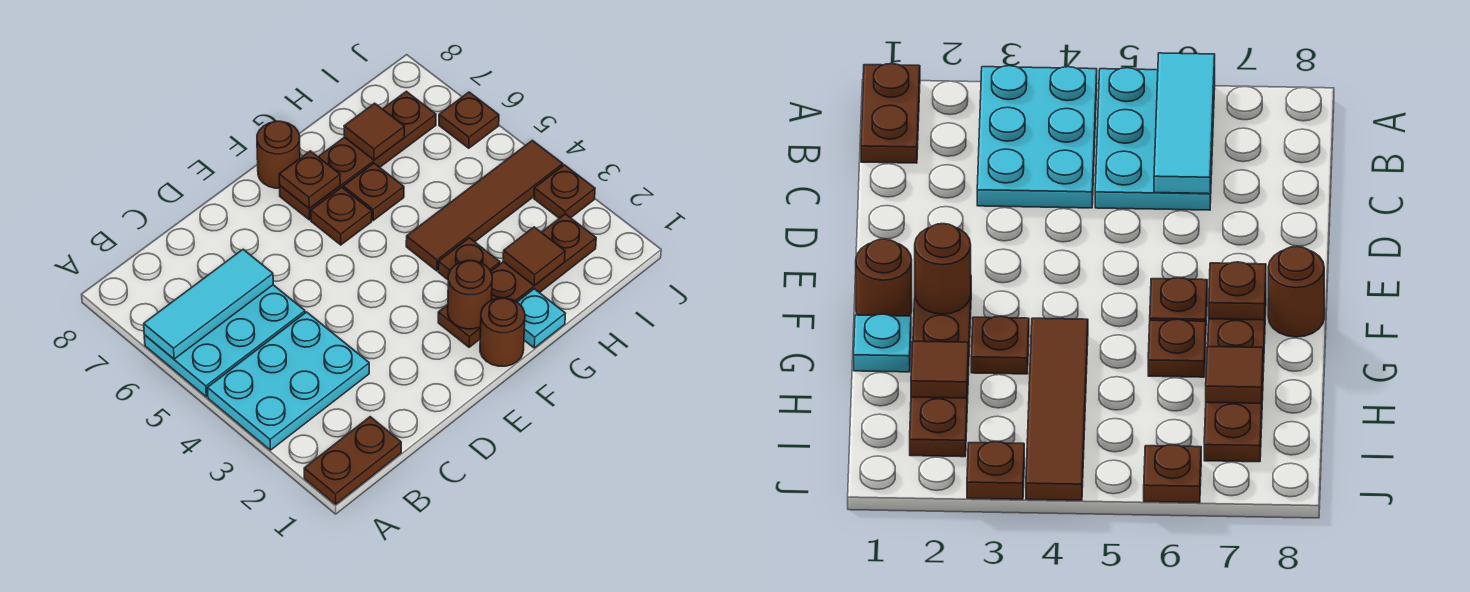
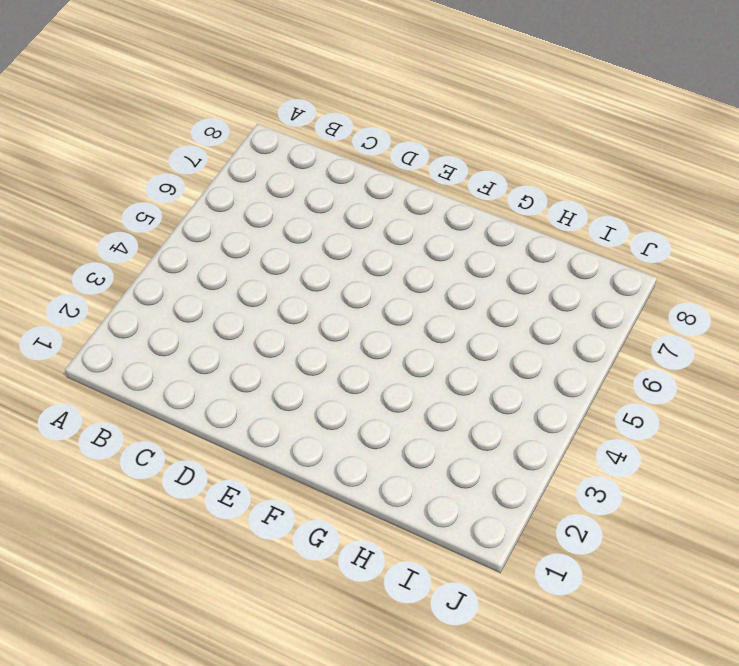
none -> brown 1x2 plate [304,417,401,504]
none -> cyan 2x3 plate [207,312,369,450]
none -> cyan 2x3 plate [144,285,305,397]

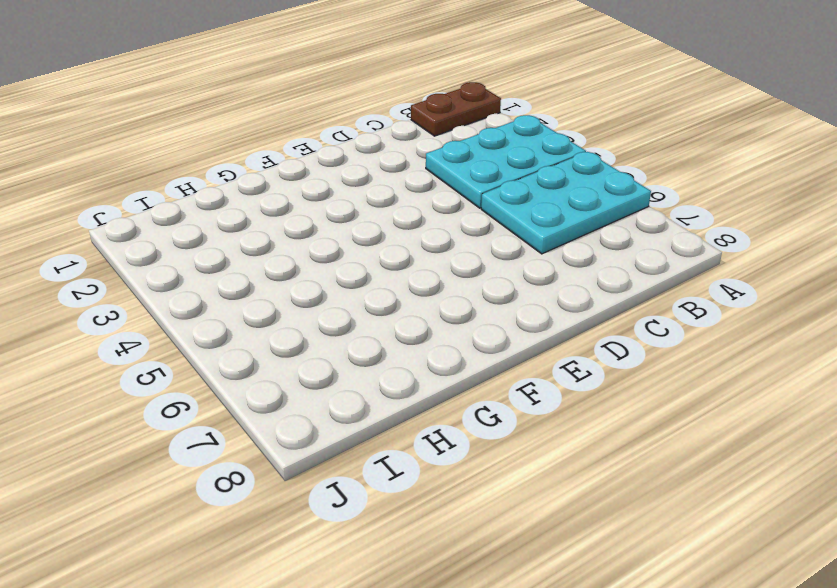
none -> brown 1x1 round brick [480,298,525,366]
none -> brown 1x4 plate [438,214,596,347]
none -> brown 1x1 plate [311,187,372,245]

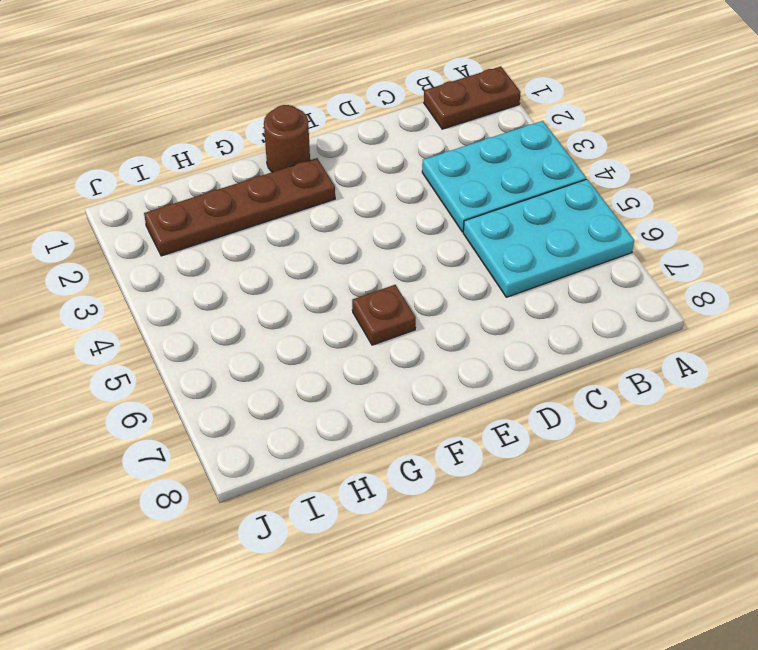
none -> brown 1x4 plate [280,91,436,220]
none -> brown 1x1 round brick [257,121,300,188]
none -> cyan 1x1 plate [517,289,565,348]

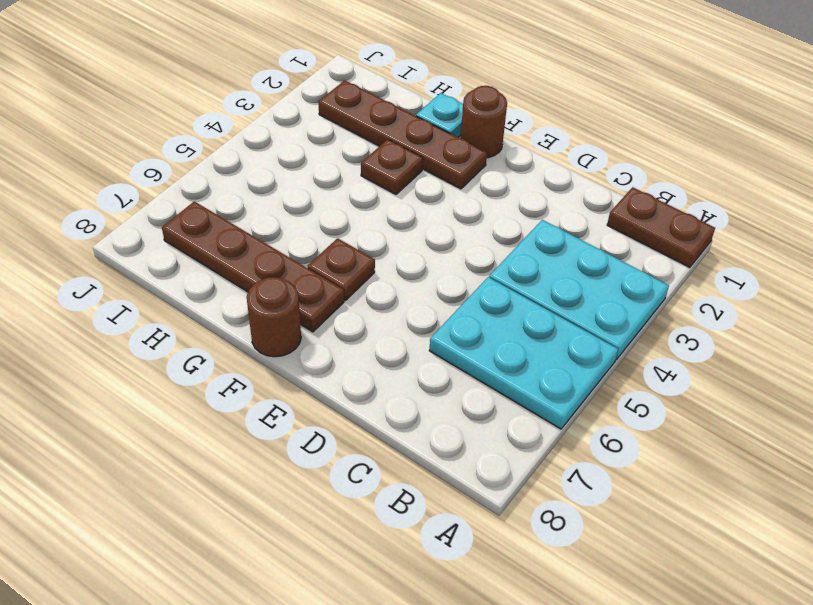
none -> brown 1x4 tile [406,140,563,271]
none -> brown 1x1 plate [343,163,404,220]
none -> brown 1x1 plate [534,165,595,218]

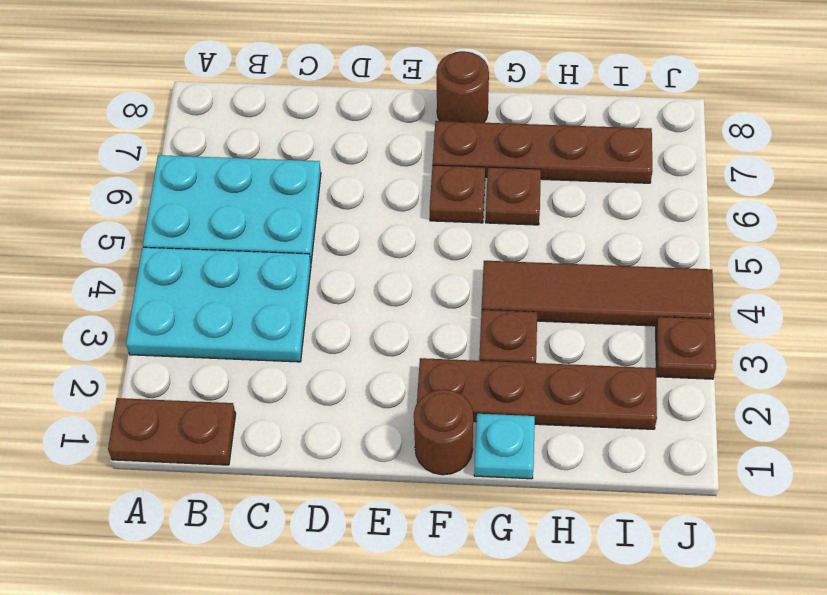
none -> brown 1x1 plate [439,92,499,148]
none -> cyan 1x3 tile [144,249,273,359]
none -> brown 1x1 round brick [448,261,492,329]

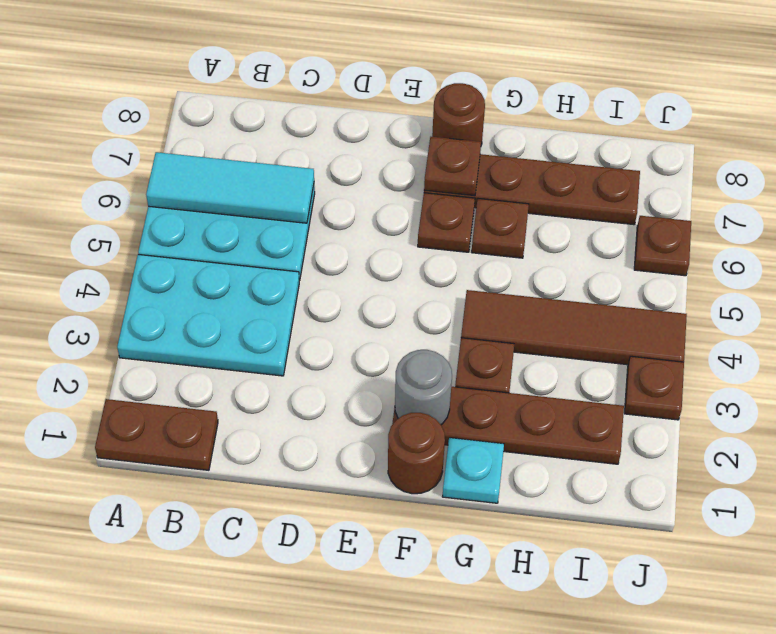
grey 1x1 round brick [395,350,452,425] -> brown 1x1 round brick [448,261,492,329]
none -> brown 1x1 tile [503,227,565,286]
none -> brown 1x1 tile [344,103,404,160]

